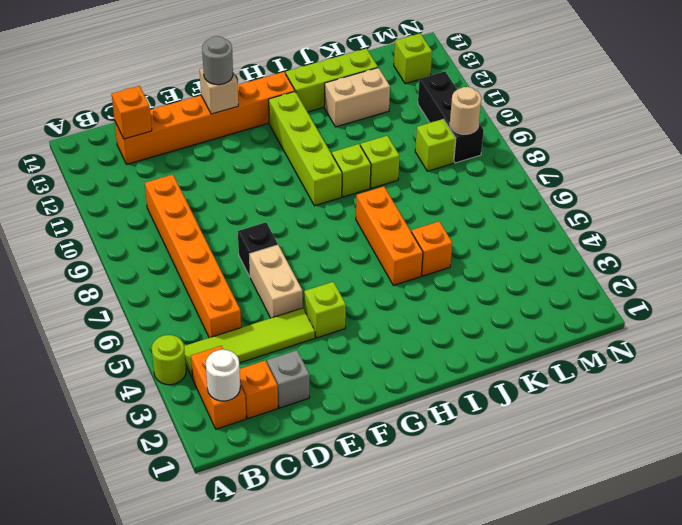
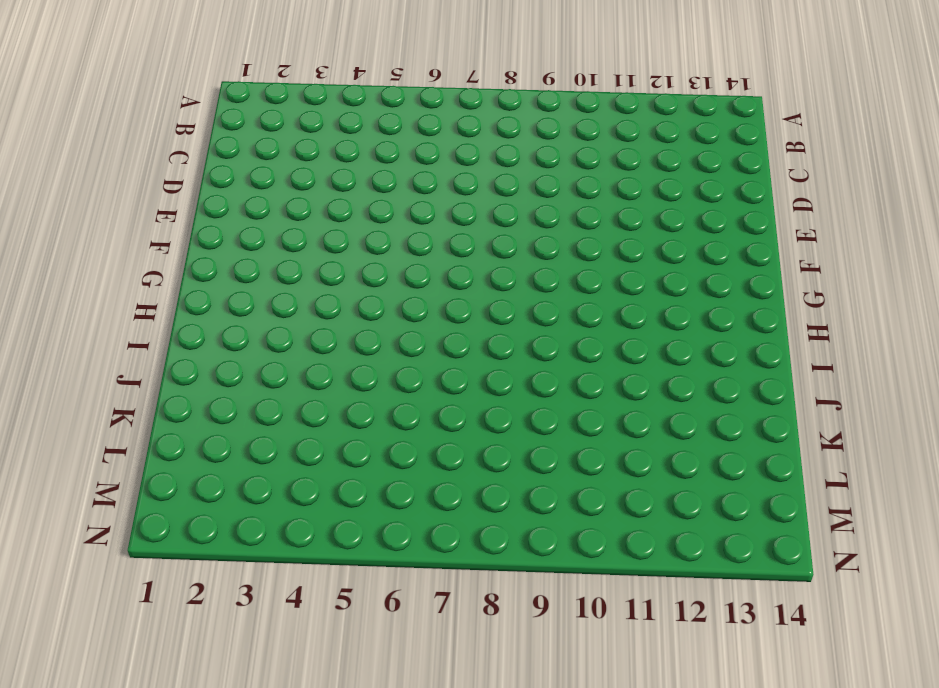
none -> lime 1x1 round brick [152,335,186,385]
none -> orange 1x2 brick [191,346,246,429]
none -> lime 1x4 tile [184,308,315,378]

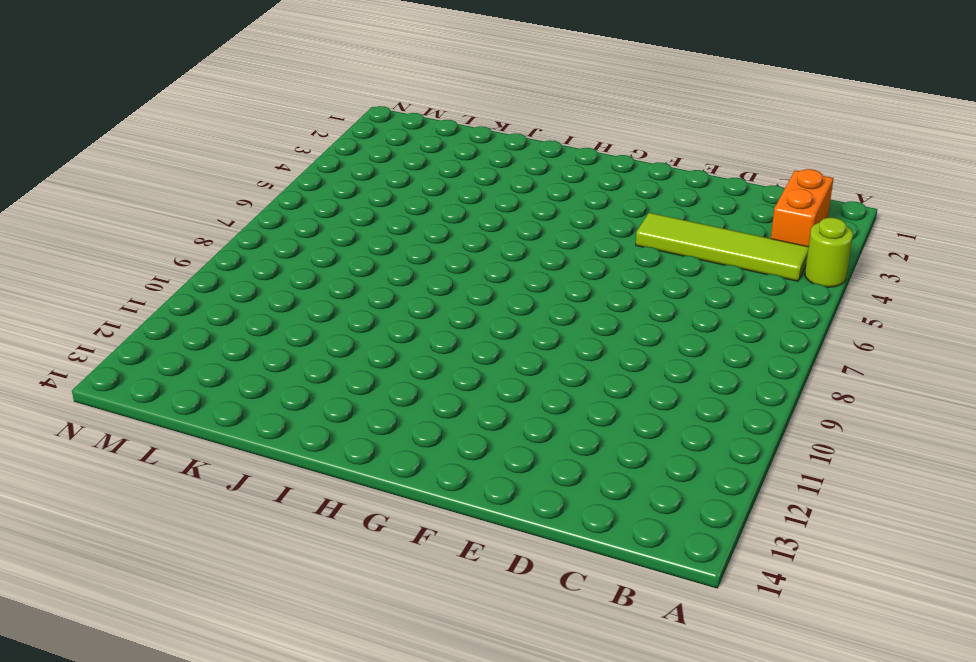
none -> orange 1x1 brick [240,361,278,419]
none -> orange 1x6 brick [145,175,241,338]
none -> orange 1x6 brick [115,72,295,164]

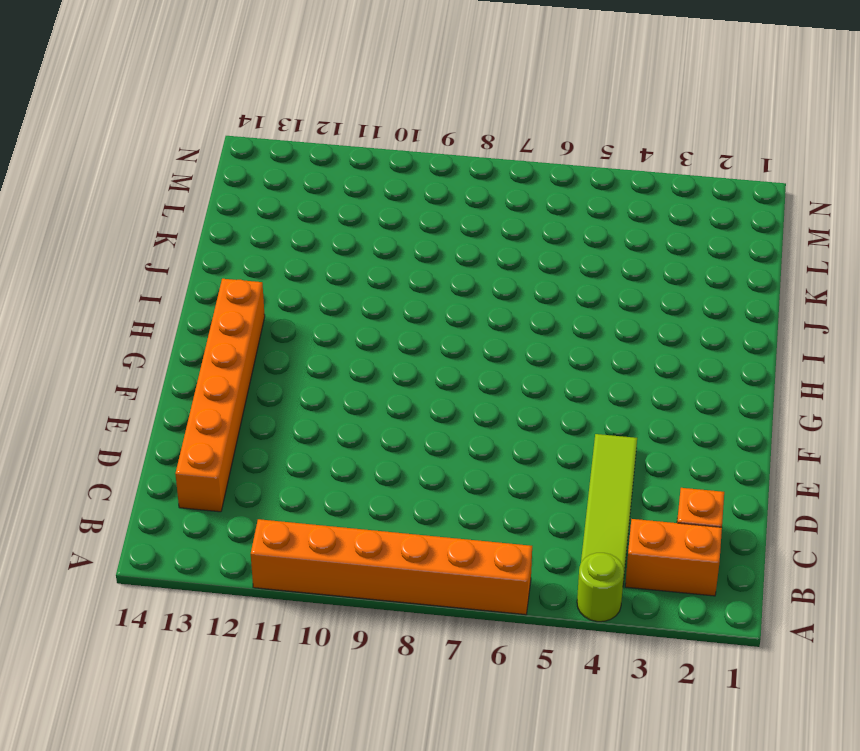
orange 1x6 brick [251,519,532,615] -> orange 1x6 brick moved to [145,175,241,338]
none -> grey 1x1 brick [267,350,309,408]
none -> tan 1x2 brick [249,245,302,318]
none -> black 1x1 brick [238,222,278,276]

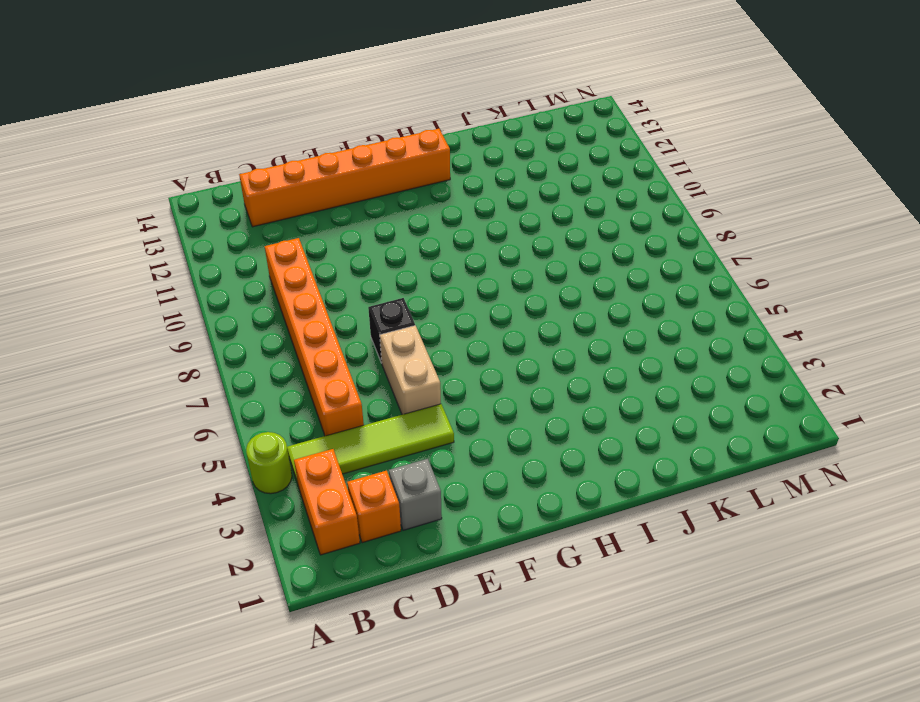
none -> lime 1x1 brick [304,282,346,338]
none -> lime 1x4 brick [269,92,342,206]
none -> orange 1x3 brick [356,186,423,285]

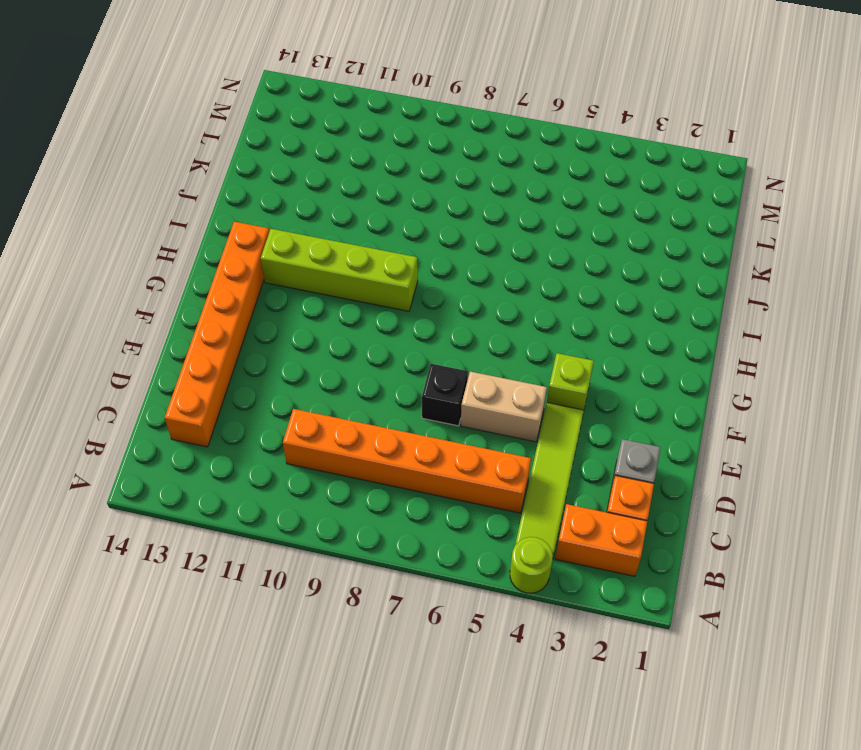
none -> orange 1x3 brick [356,186,423,285]
none -> lime 1x1 brick [332,144,371,197]
none -> lime 1x3 brick [286,49,378,112]

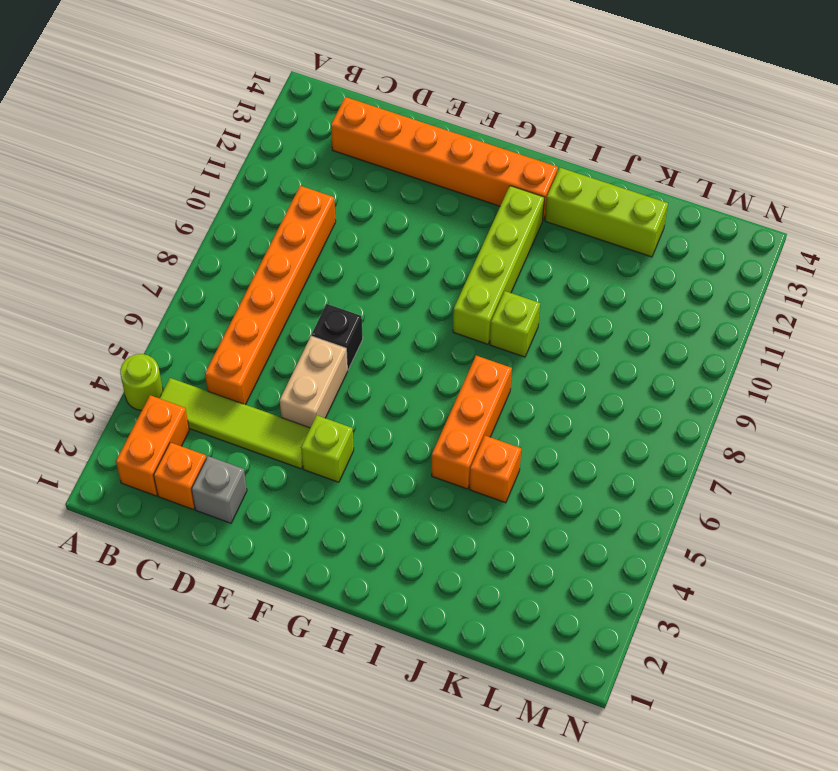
none -> lime 1x1 brick [360,136,399,188]
none -> tan 1x2 brick [324,68,390,127]
none -> lime 1x1 brick [415,119,456,171]

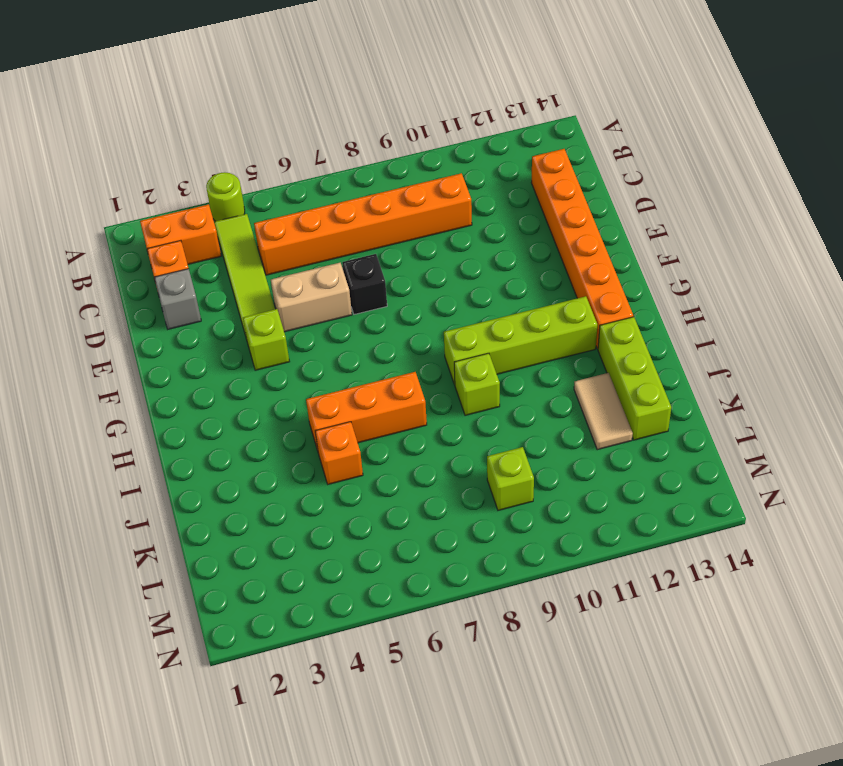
tan 1x2 tile [574,373,633,450] -> tan 1x2 brick [324,68,390,127]
none -> lime 1x1 brick [360,136,399,188]
none -> black 1x3 brick [418,71,484,163]
none -> lime 1x1 brick [394,33,432,84]

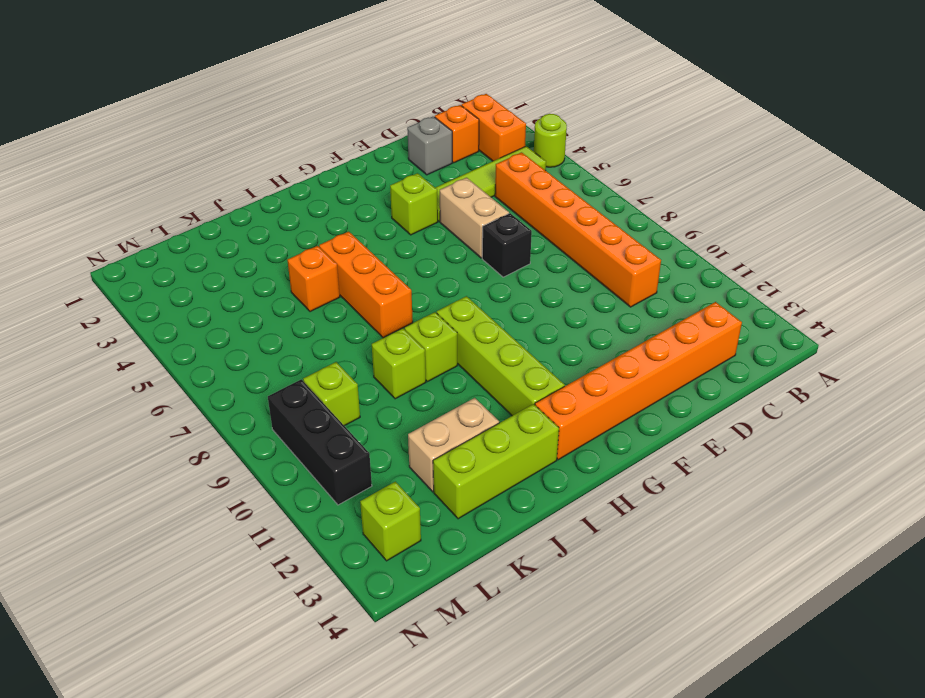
none -> white 1x1 round brick [206,350,240,401]
none -> orange 1x1 brick [112,86,152,139]
none -> tan 1x1 brick [200,68,238,114]

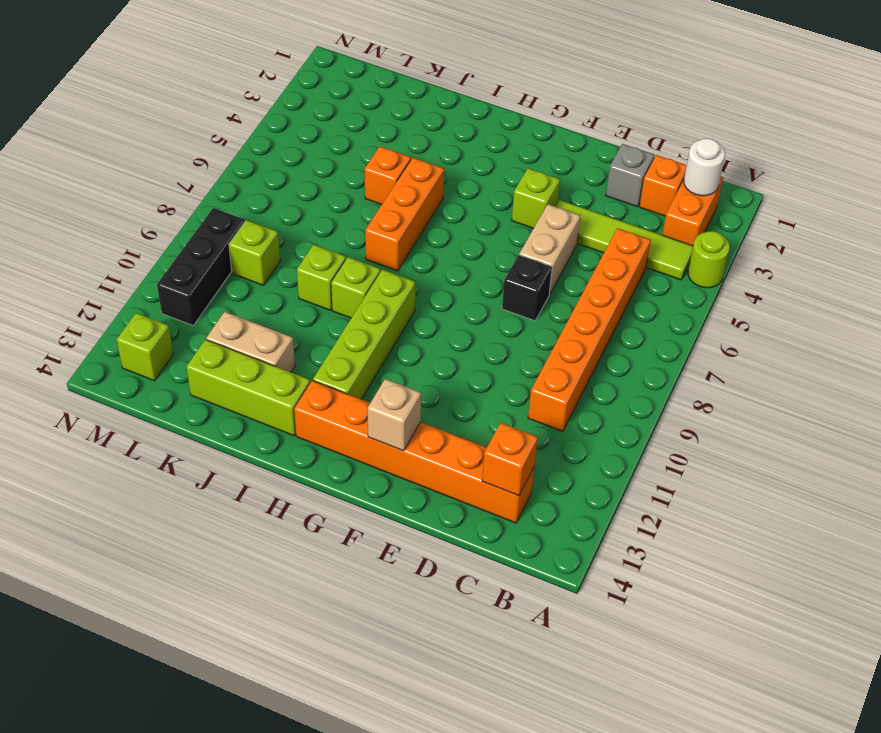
none -> tan 1x1 round brick [450,87,481,134]
none -> grey 1x1 round brick [202,36,233,85]

